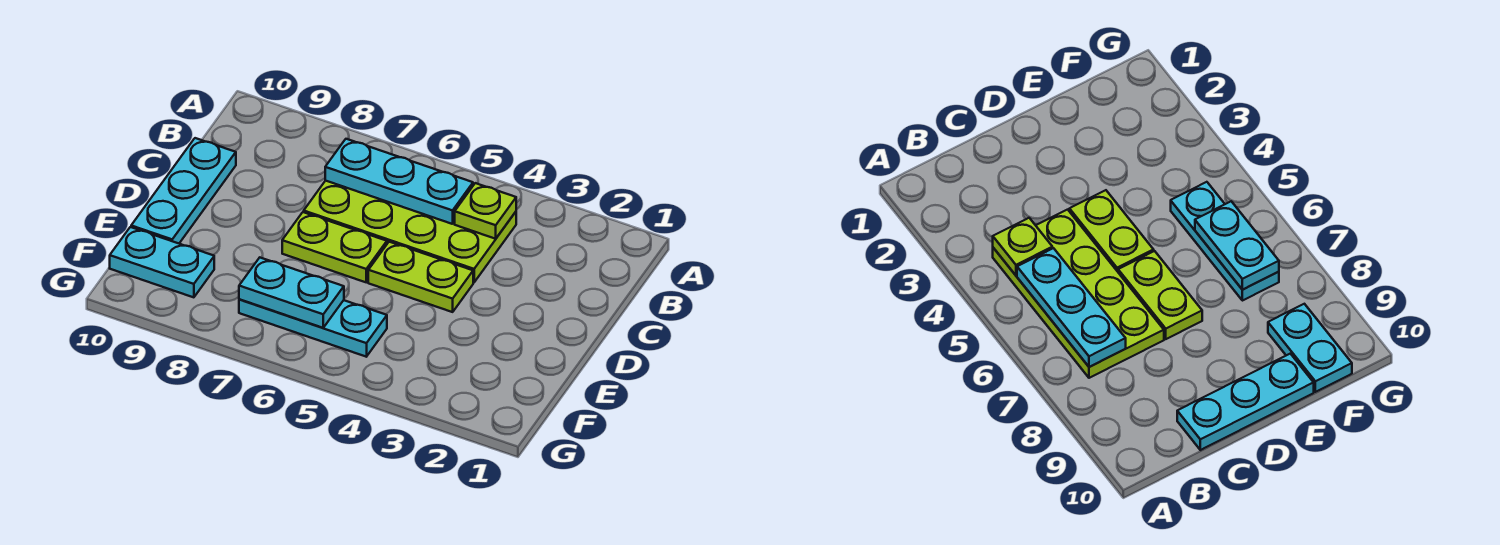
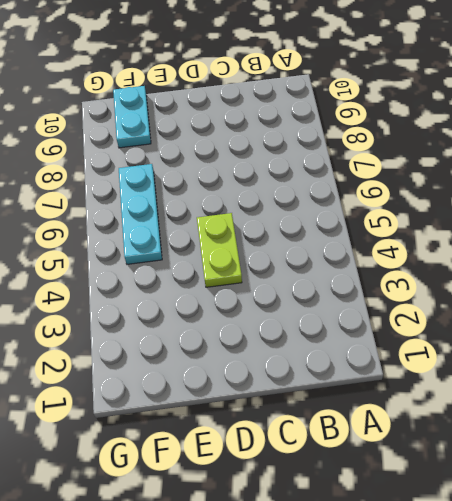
none -> lime 2x4 plate [304,181,516,282]
none -> cyan 1x3 plate [131,138,236,243]

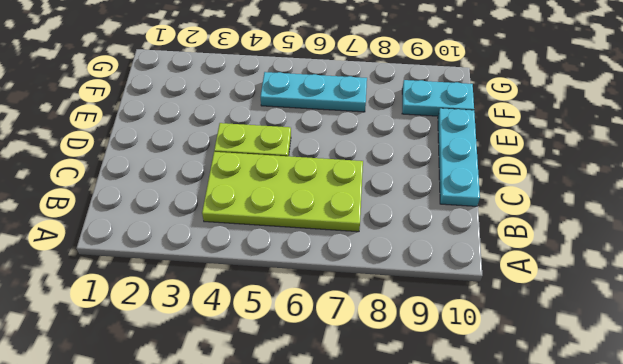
none -> lime 1x2 plate [282,212,387,282]
none -> lime 1x1 plate [455,183,516,239]

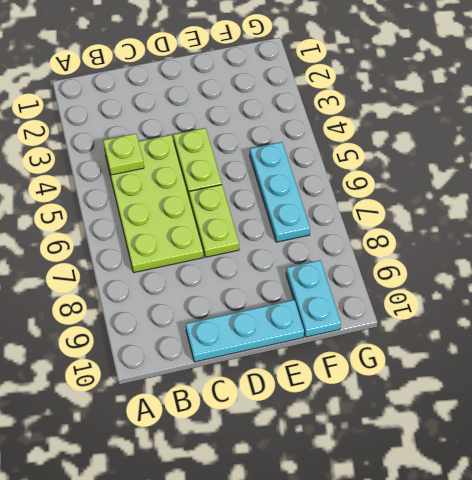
none -> cyan 1x3 plate [325,139,473,224]
none -> cyan 1x2 plate [239,258,344,328]

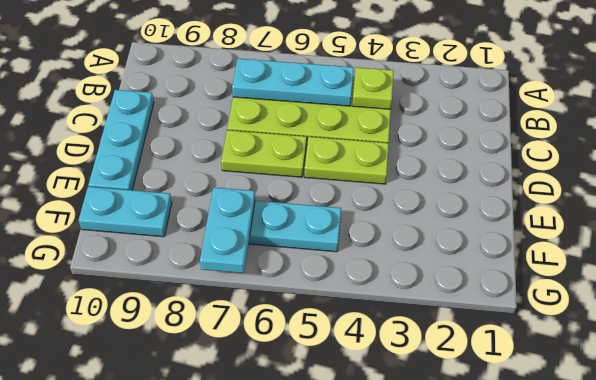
cyan 1x2 plate [200,187,255,273] -> cyan 1x2 plate turned to [239,258,344,328]

